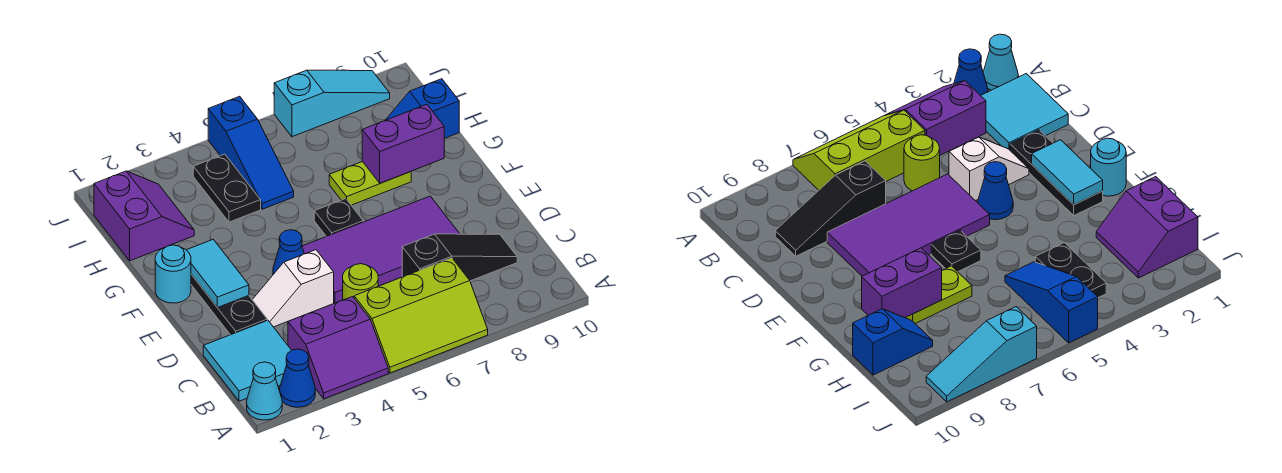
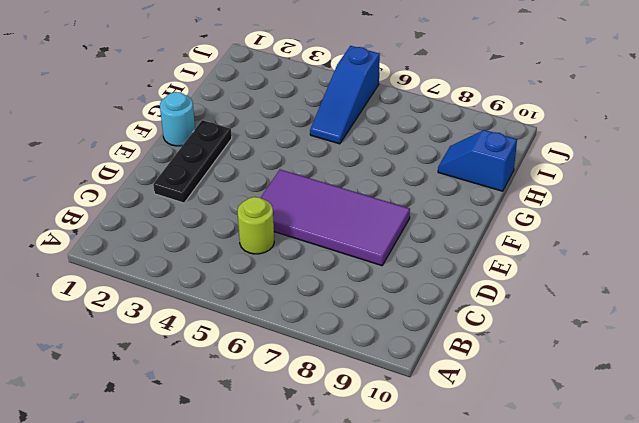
none -> cyan 1x1 cone [247,362,282,420]
none -> blue 1x1 cone [280,349,315,407]
none -> purple 2x2 slope [288,297,388,399]

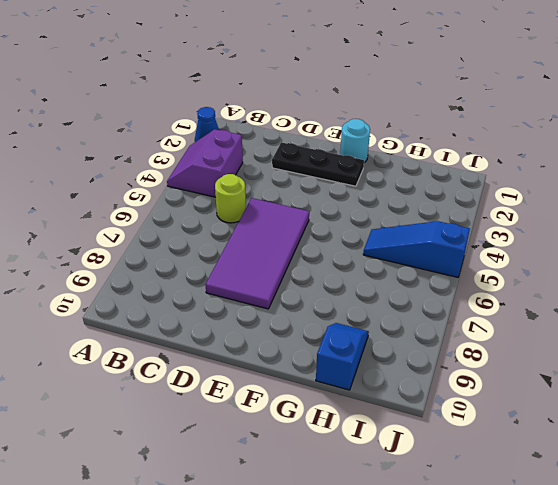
none -> cyan 1x1 cone [247,362,282,420]
none -> lime 2x3 slope [354,258,488,373]
none -> cyan 2x2 tile [203,320,292,401]

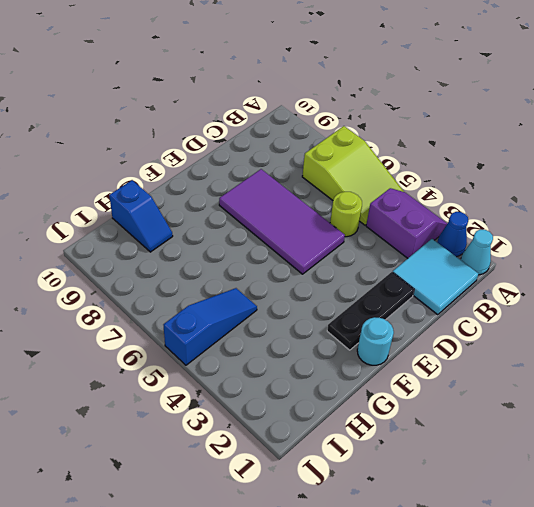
lime 2x3 slope [302,126,404,225] -> lime 2x3 slope turned to [354,258,488,373]
none -> black 1x3 slope [402,234,517,281]
none -> white 1x2 slope [252,250,334,327]
none -> blue 1x1 cone [273,230,304,274]

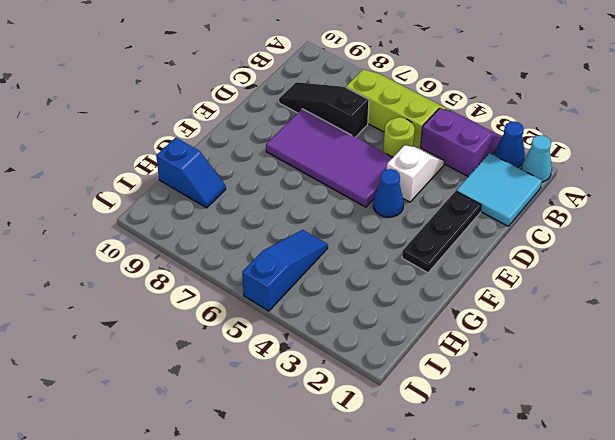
white 1x2 slope [387,145,444,202] -> white 1x2 slope turned to [252,250,334,327]
none -> cyan 1x1 round brick [155,245,191,303]
none -> black 1x1 plate [314,199,363,236]
none -> lime 1x2 plate [329,161,411,205]

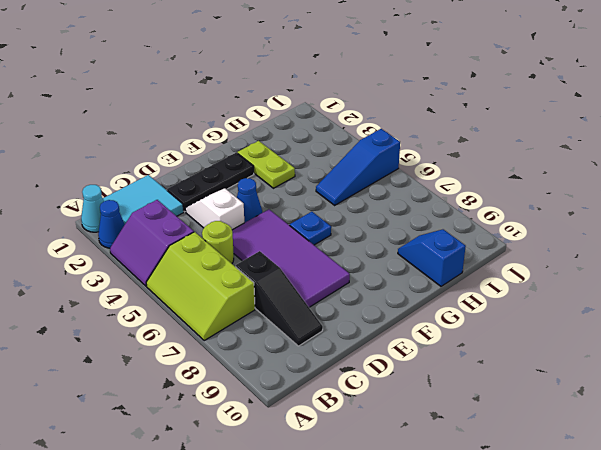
blue 1x1 plate [290,212,331,245] -> black 1x1 plate [314,199,363,236]
lime 1x2 plate [237,141,295,188] -> lime 1x2 plate moved to [329,161,411,205]
none -> cyan 1x1 round brick [155,245,191,303]
none -> purple 2x2 slope [94,171,194,261]
none -> black 1x2 plate [193,154,261,222]

